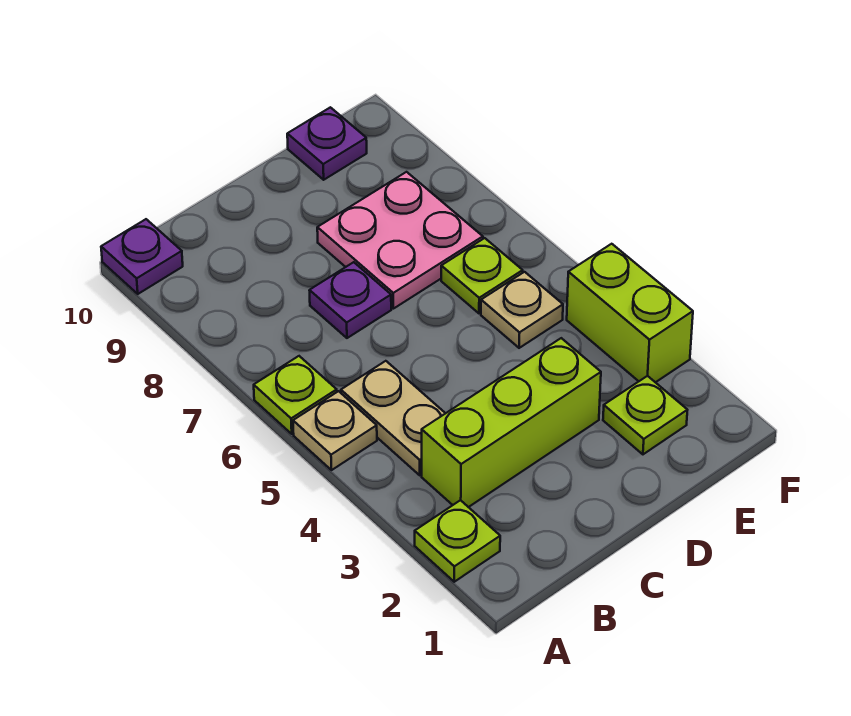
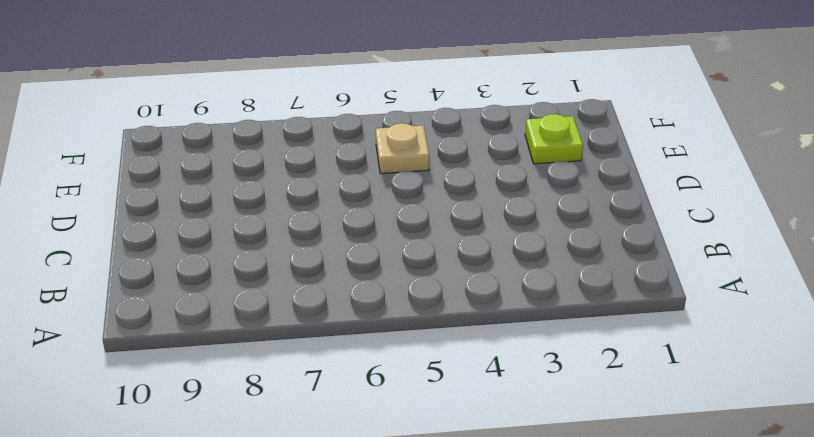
none -> lime 1x1 plate [415,500,500,582]
none -> tan 1x1 plate [293,391,377,470]
none -> lime 1x1 plate [254,356,337,434]

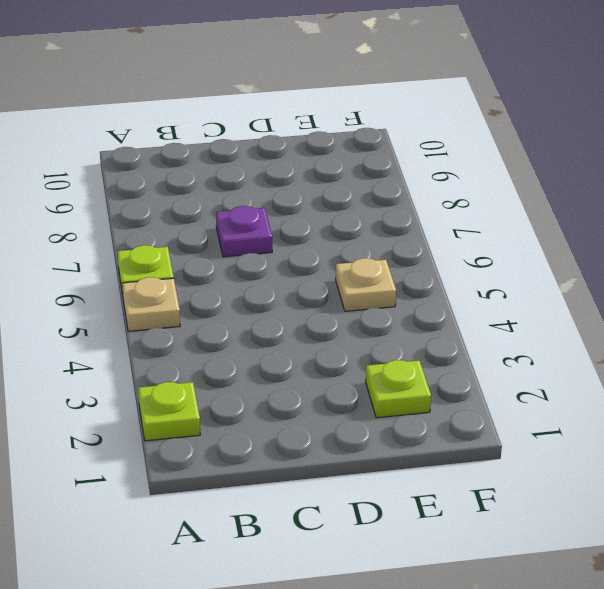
none -> purple 1x1 plate [101,219,183,294]
none -> lime 1x3 brick [422,338,601,507]
none -> tan 1x2 plate [341,361,445,475]

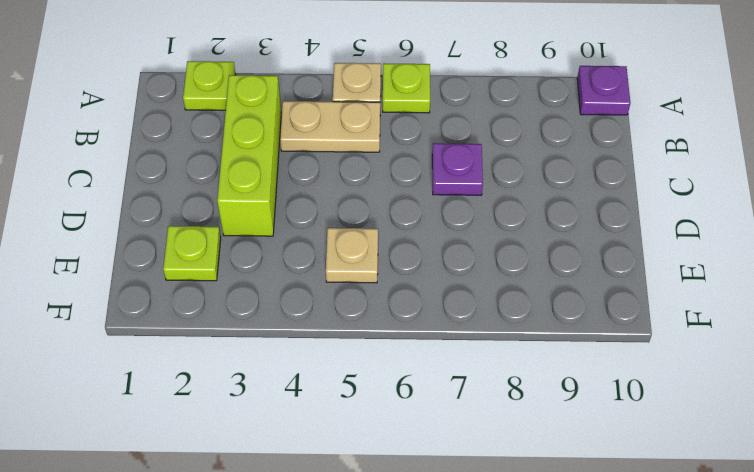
none -> pink 2x2 plate [317,172,483,309]
none -> lime 1x1 plate [441,238,523,313]
none -> purple 1x1 plate [287,107,367,180]

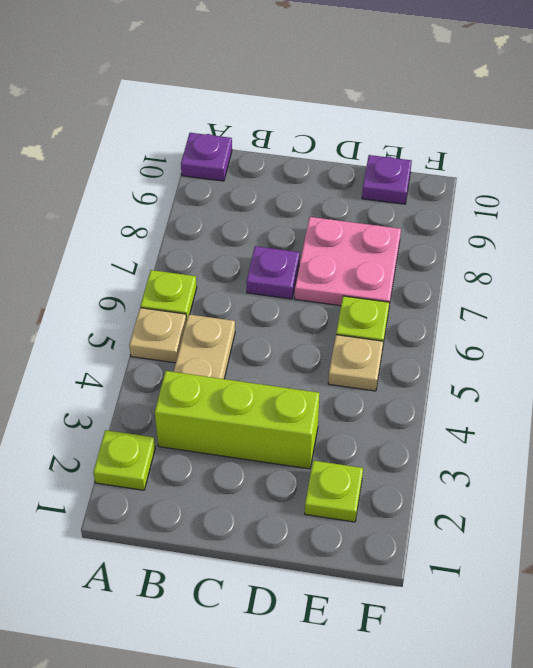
none -> lime 1x2 brick [567,244,693,382]

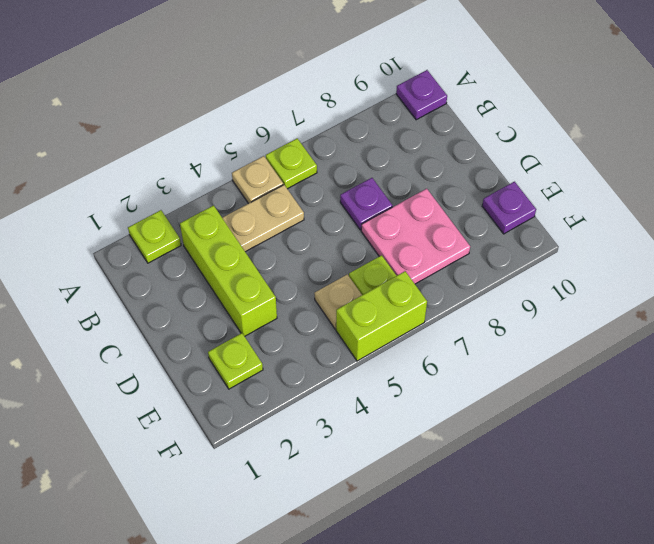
lime 1x2 brick [336,271,427,361] -> lime 1x2 brick moved to [567,244,693,382]

